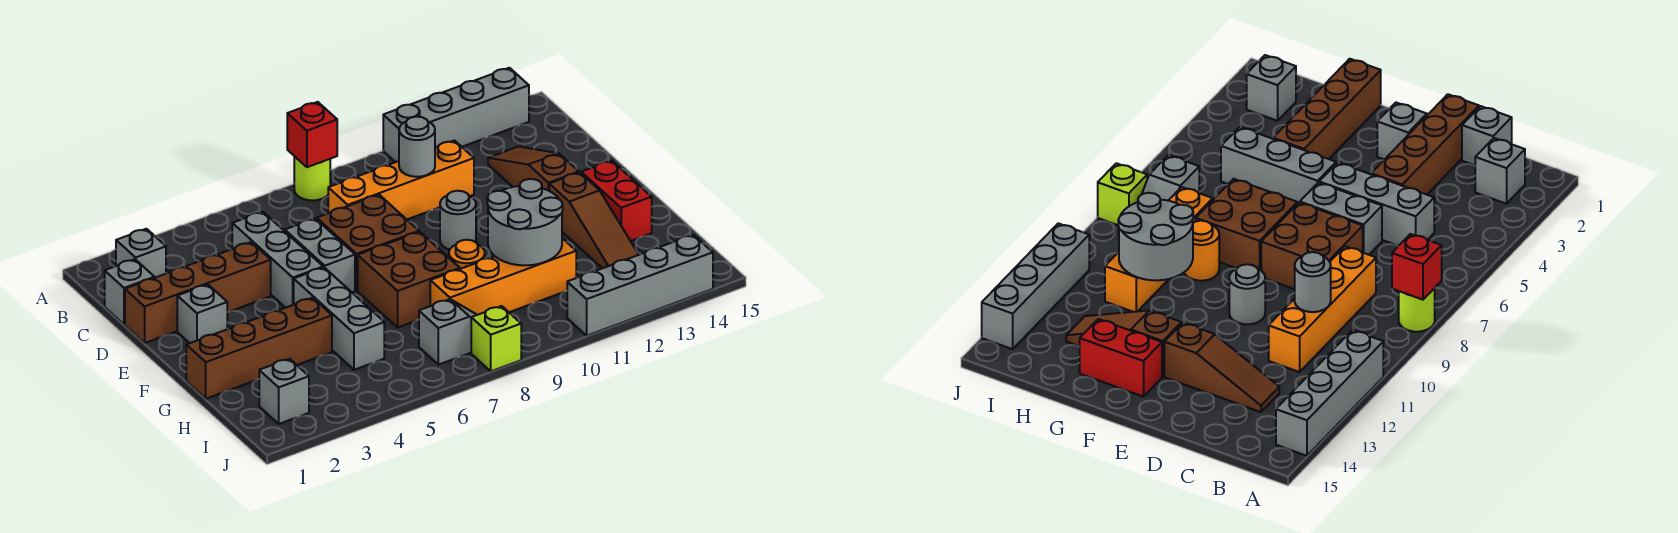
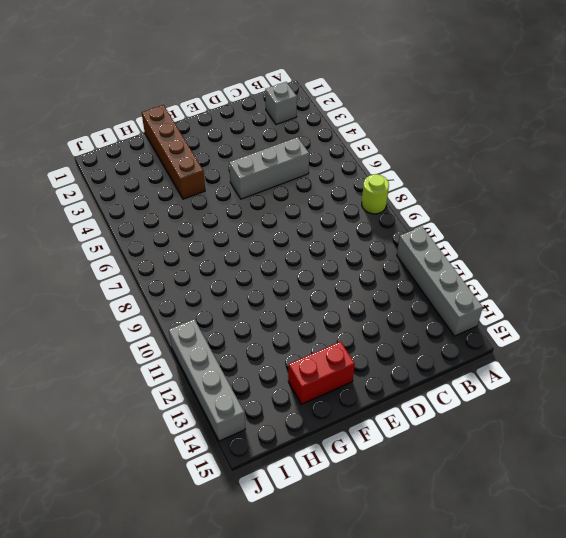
none -> grey 1x1 brick [105,259,155,325]
none -> orange 1x4 brick [328,140,474,219]
none -> brown 1x3 slope [488,147,579,191]

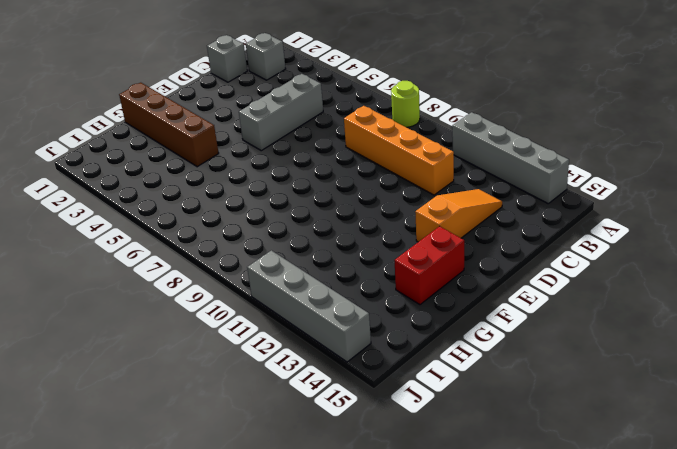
orange 1x3 slope [415,189,502,242] -> brown 1x3 slope [488,147,579,191]
none -> brown 1x4 brick [125,242,271,343]
none -> grey 1x2 brick [285,219,355,292]
none -> brown 2x2 brick [317,195,419,290]

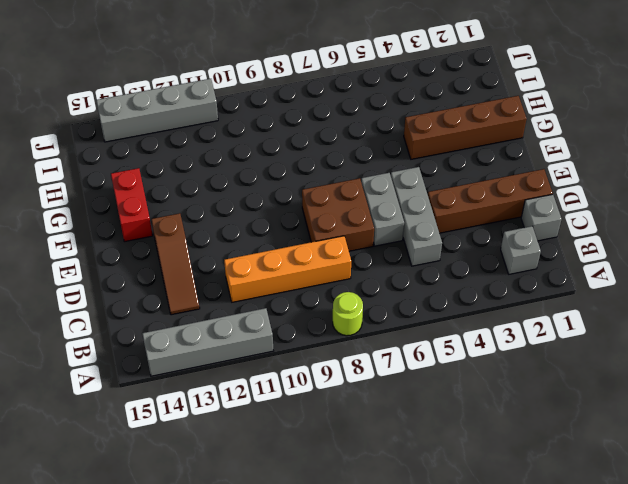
none -> grey 1x1 brick [177,284,227,343]
none -> grey 1x1 round brick [440,191,476,250]
none -> grey 1x3 brick [294,267,384,370]

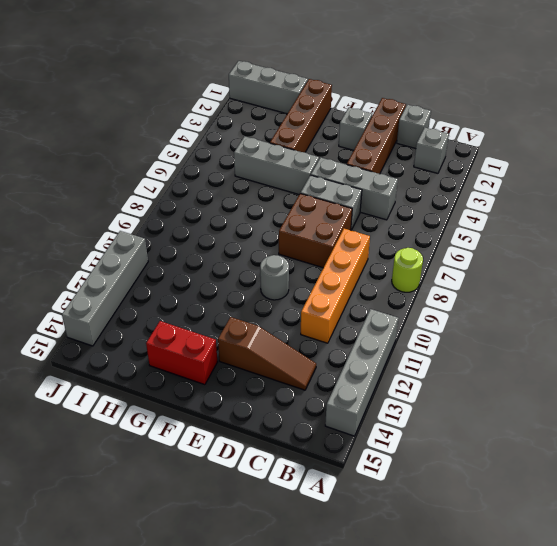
grey 1x3 brick [229,61,308,114] -> none
none -> brown 2x2 brick [358,232,460,327]
none -> brown 1x3 slope [549,172,639,268]
none -> orange 1x1 round brick [449,240,485,269]

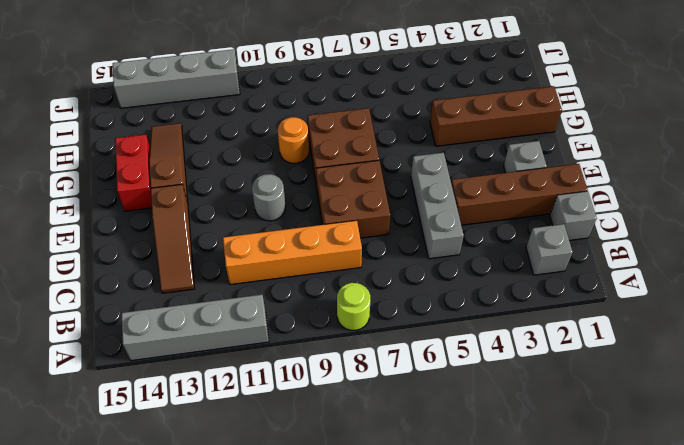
none -> grey 1x2 brick [285,219,355,292]
none -> grey 1x3 brick [294,267,384,370]
none -> orange 1x4 brick [430,238,576,315]

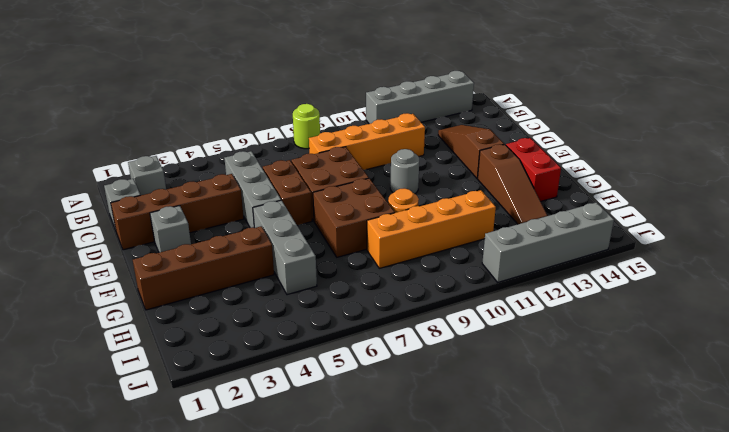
brown 1x2 brick [263,160,312,225] -> grey 1x2 brick [285,219,355,292]
none -> grey 1x1 brick [259,359,309,424]
none -> grey 1x2 slope [419,299,477,365]
none -> lime 1x1 brick [471,306,521,371]

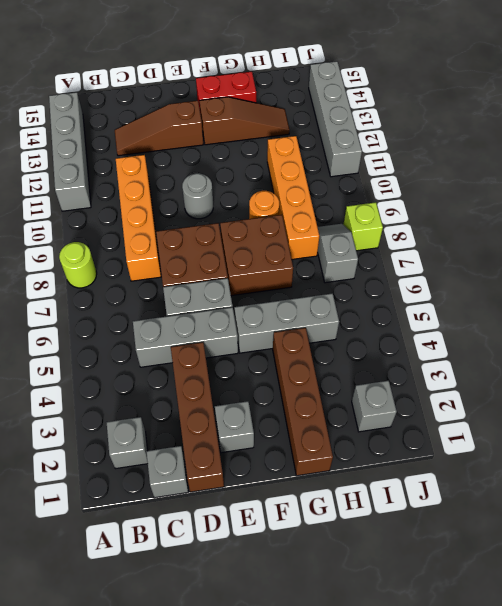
none -> red 1x1 brick [287,102,337,167]
none -> grey 1x1 round brick [399,117,435,177]
none -> grey 2x2 round brick [487,179,563,265]

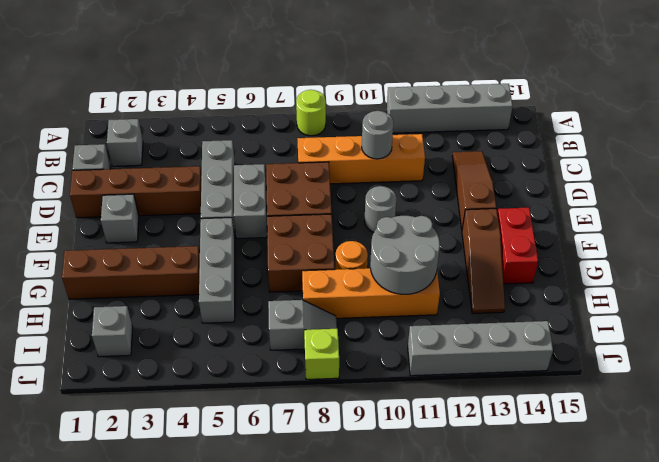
none -> red 1x1 brick [287,102,337,167]

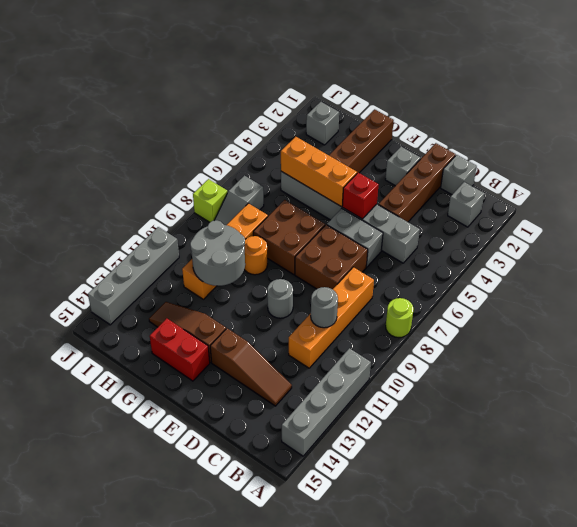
red 1x1 brick [342,173,379,219] -> red 1x1 brick moved to [287,102,337,167]
orange 1x3 brick [281,137,357,207] -> none

